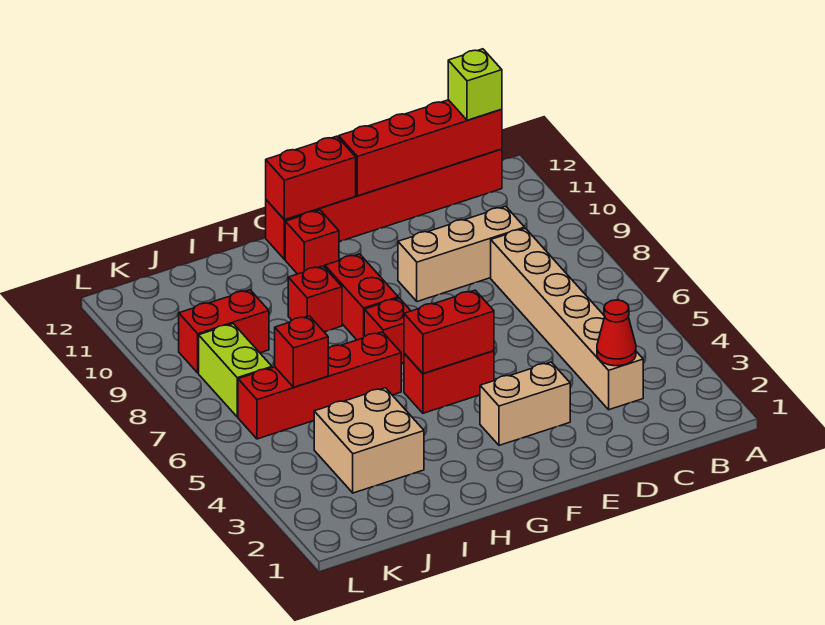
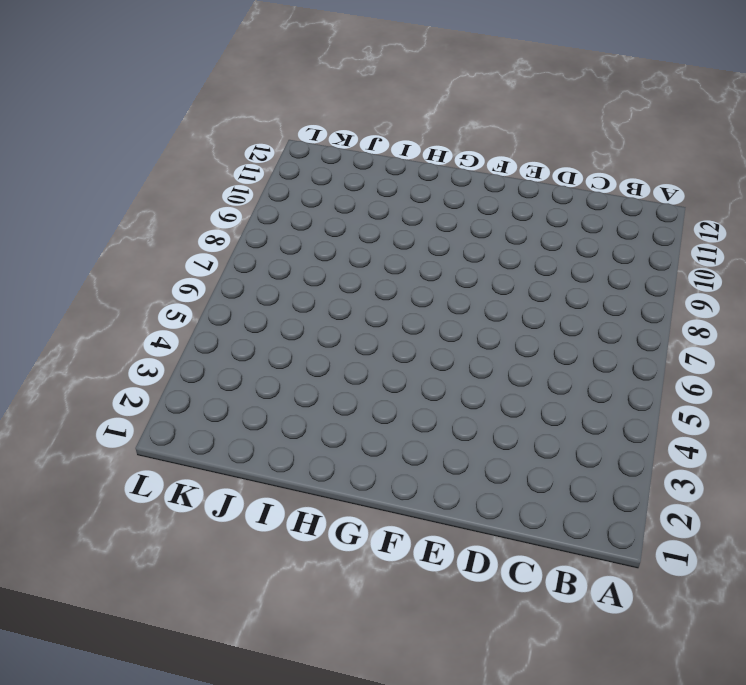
none -> red 1x6 brick [266,149,502,259]
none -> tan 1x6 brick [491,228,643,410]
none -> tan 1x3 brick [398,206,525,302]

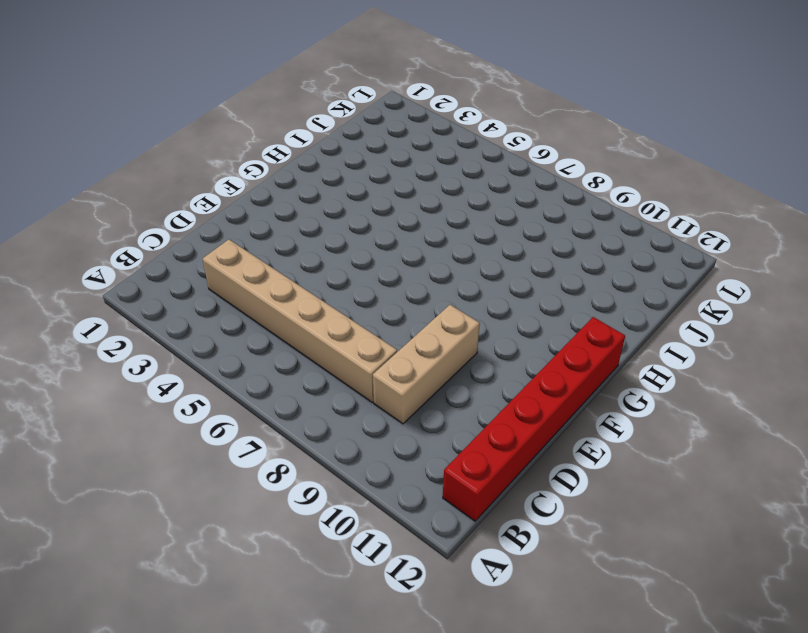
none -> tan 1x2 brick [480,362,570,445]
none -> red 1x2 brick [404,351,494,413]
none -> red 1x1 brick [364,298,411,364]

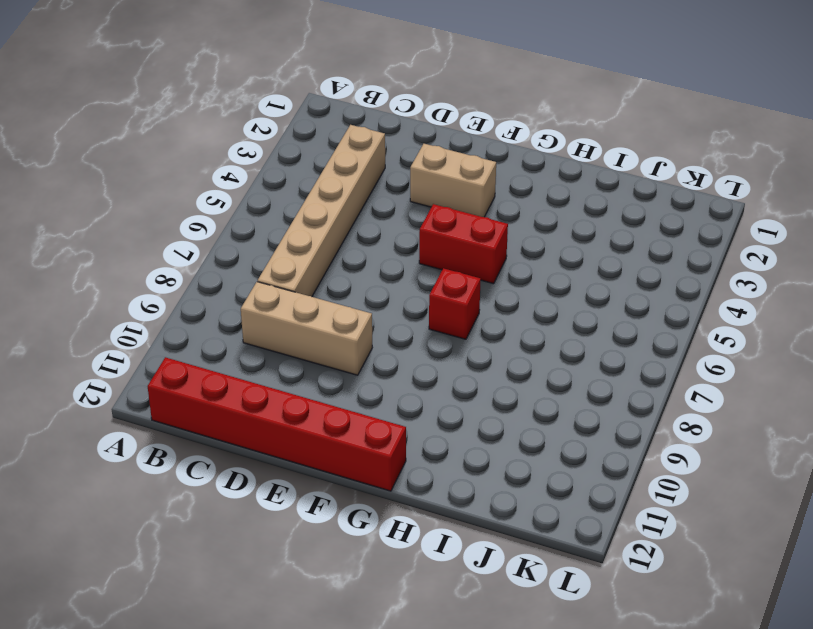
none -> red 1x2 brick [325,254,398,340]
none -> red 1x1 brick [285,210,339,274]
none -> red 1x4 brick [238,332,401,439]

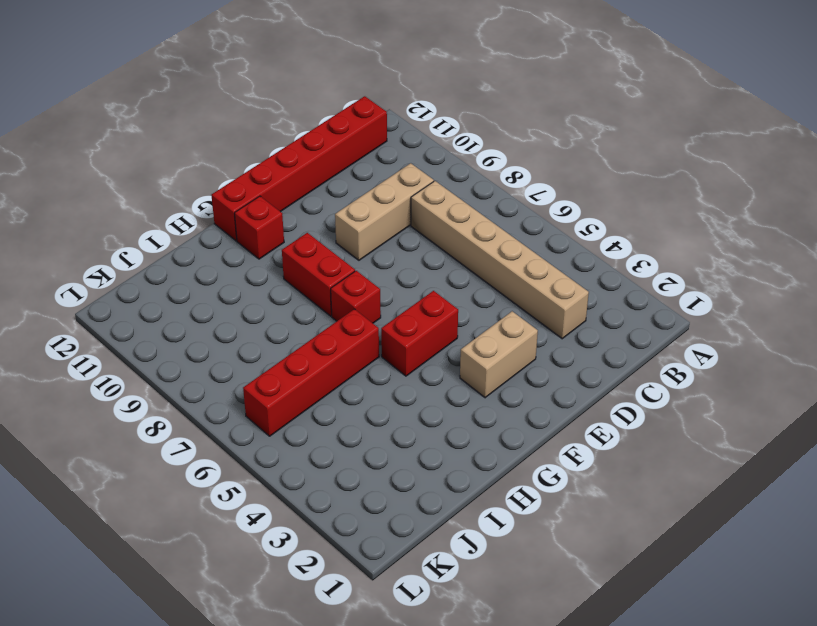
none -> red 1x1 brick [288,266,342,332]
none -> tan 2x2 brick [314,388,424,493]
none -> red 1x2 brick [179,290,269,373]

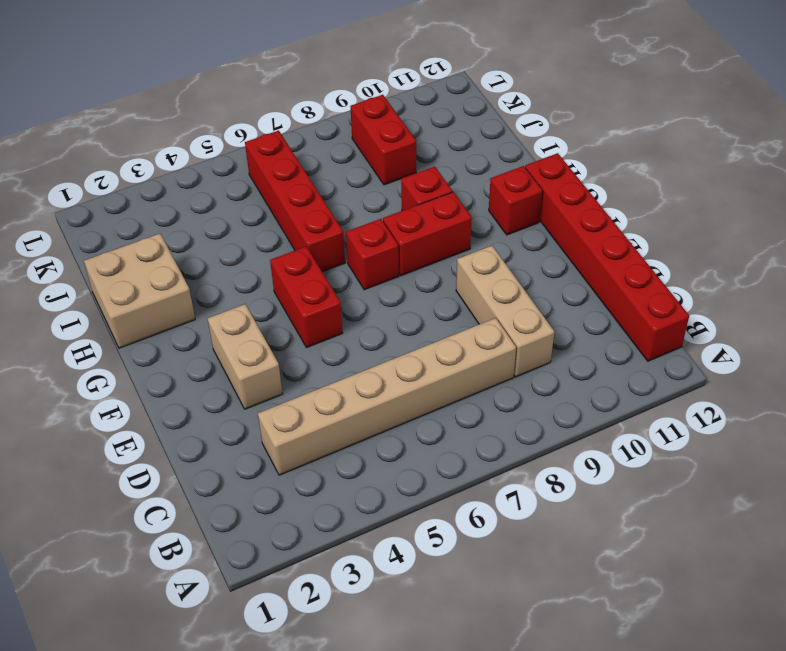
tan 2x2 brick [84,234,195,348] -> tan 2x2 brick moved to [314,388,424,493]
none -> lime 1x2 brick [199,324,272,417]
none -> red 1x4 brick [339,100,502,196]
none -> red 1x1 cone [597,300,636,366]

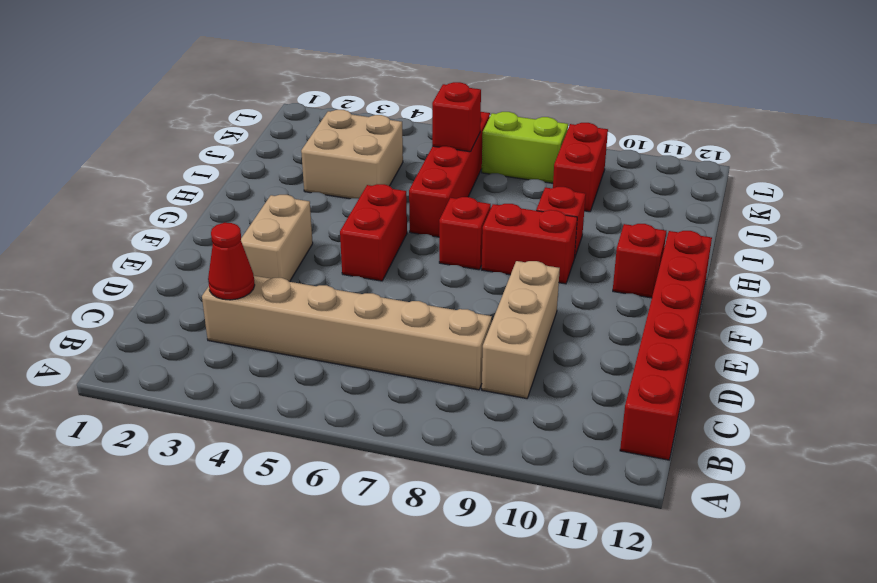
none -> red 1x4 brick [339,100,502,196]
none -> red 1x2 brick [404,290,494,374]
none -> red 1x2 brick [266,136,356,220]

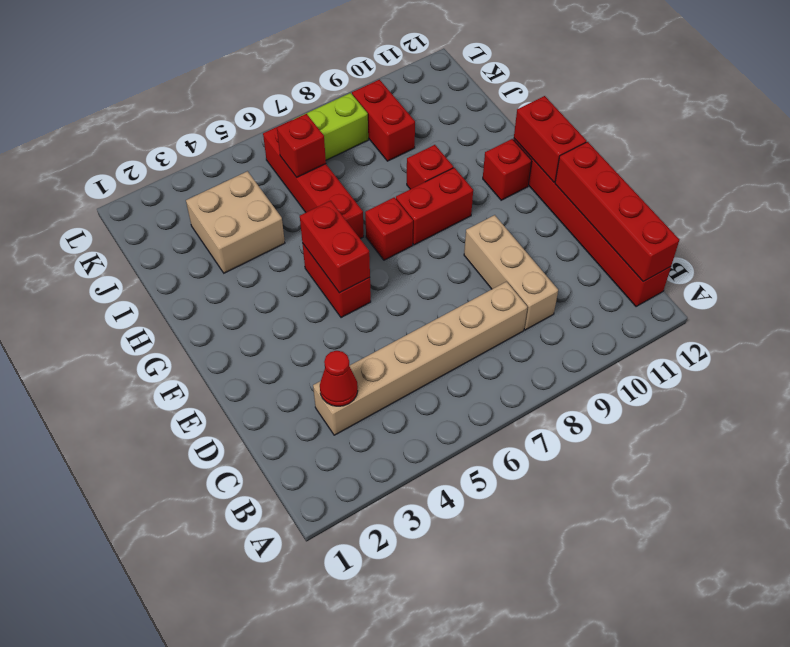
none -> tan 1x2 brick [480,362,570,445]
none -> lime 1x1 brick [448,49,502,120]

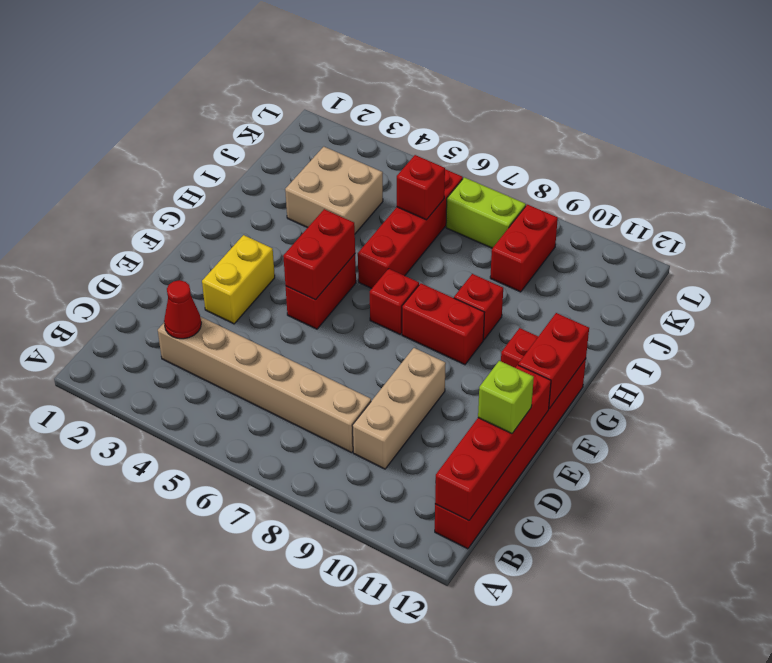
lime 1x1 brick [478,361,534,433] -> lime 1x1 brick moved to [448,49,502,120]
yellow 1x2 brick [202,235,275,324] -> tan 1x2 brick [480,362,570,445]

